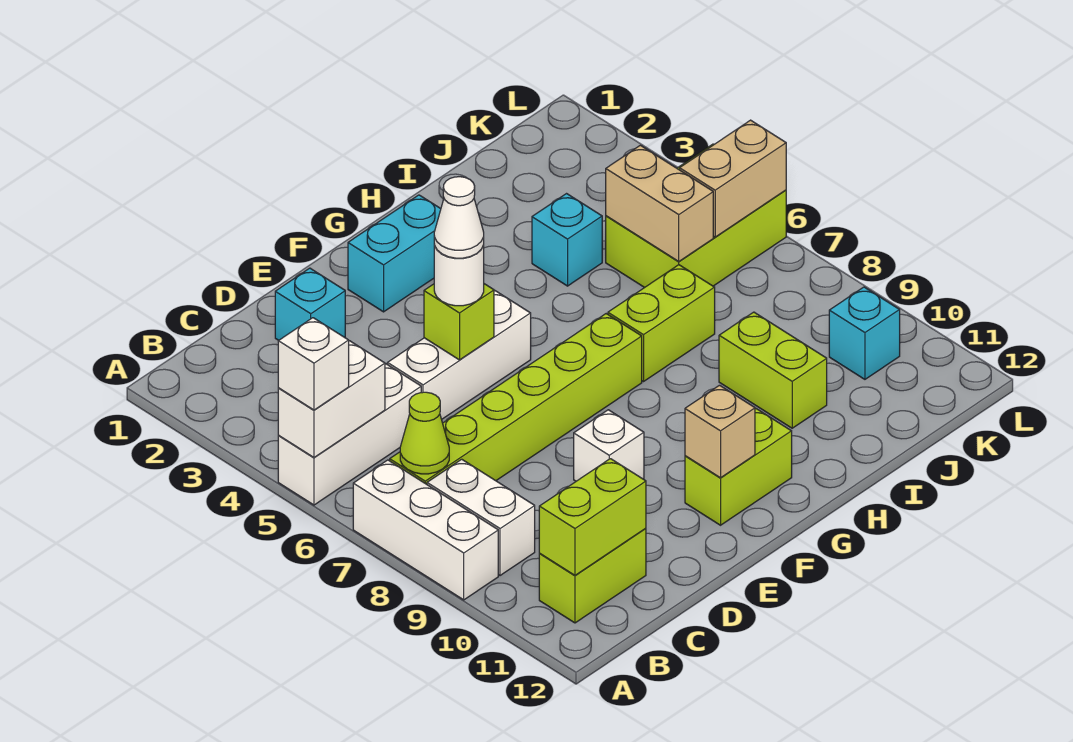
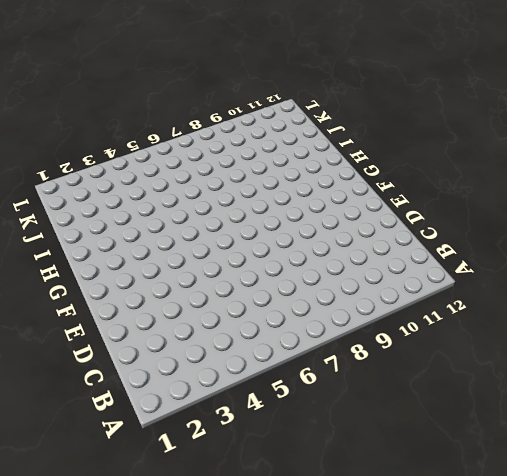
none -> white 1x3 brick [278,364,421,505]
none -> white 1x3 brick [353,460,498,600]
none -> lime 1x6 brick [390,314,642,484]

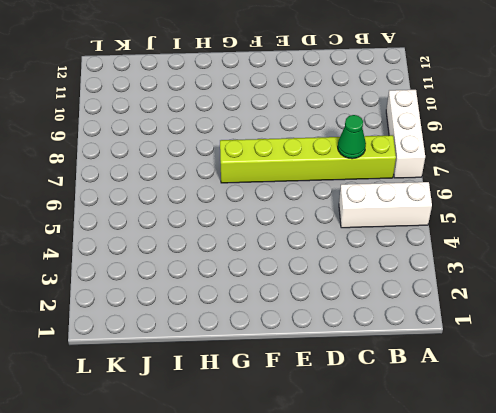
green 1x1 cone [338,115,366,159] -> none
none -> white 1x2 brick [427,459,535,576]
none -> lime 1x2 brick [539,528,646,623]
none -> cyan 1x1 brick [275,268,345,340]

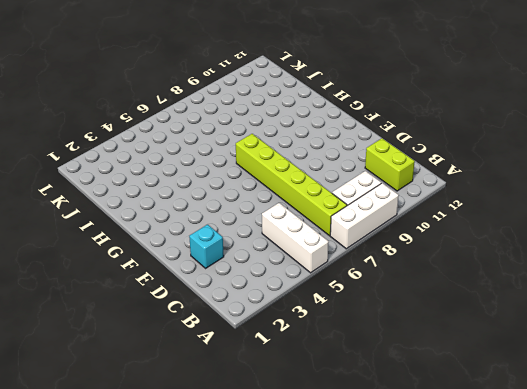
none -> white 1x3 brick [387,291,531,419]
none -> white 1x1 brick [574,410,644,481]
none -> cyan 1x2 brick [348,195,441,312]

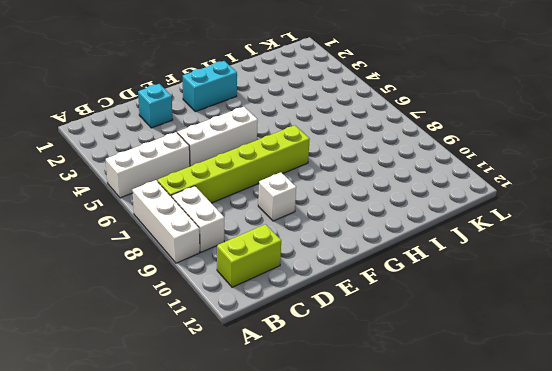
none -> lime 1x2 brick [685,409,792,525]
none -> lime 1x2 brick [608,265,715,382]
none -> cyan 1x1 brick [532,194,602,286]

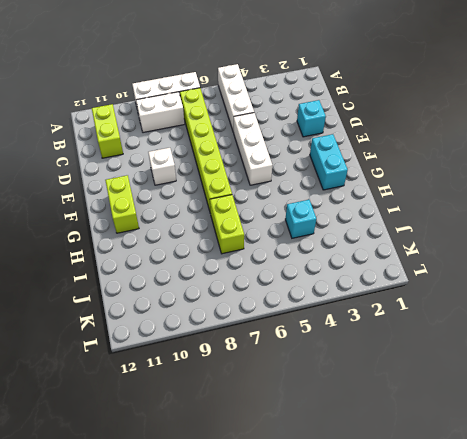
none -> lime 1x2 brick [719,312,827,428]
none -> lime 2x3 brick [606,144,786,288]
none -> cyan 1x1 brick [829,287,900,379]

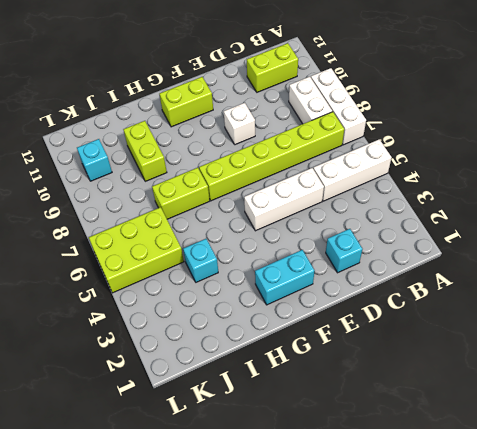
none -> white 1x2 brick [278,341,385,457]
none -> lime 1x1 cone [400,392,449,474]
none -> lime 1x2 brick [539,459,646,575]

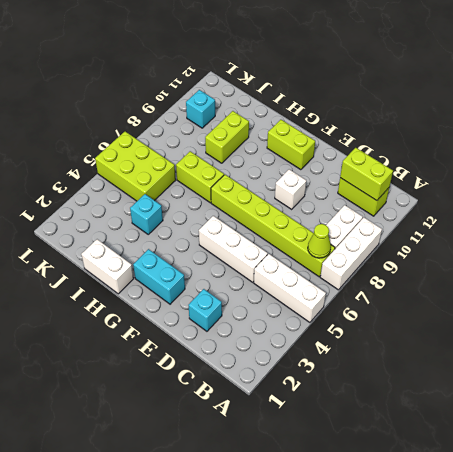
white 1x2 brick [81,239,134,294] -> white 1x2 brick moved to [278,341,385,457]
none -> lime 1x1 brick [424,284,494,360]
none -> tan 1x1 brick [685,385,755,478]
none -> tan 1x2 brick [606,145,713,261]

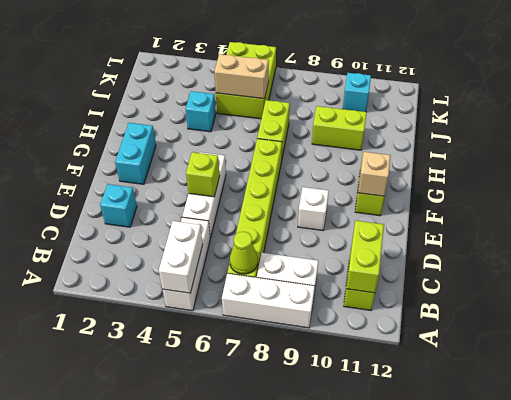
none -> tan 1x2 brick [680,120,786,237]
none -> white 1x1 brick [278,318,349,410]
none -> white 1x1 round brick [434,245,484,306]

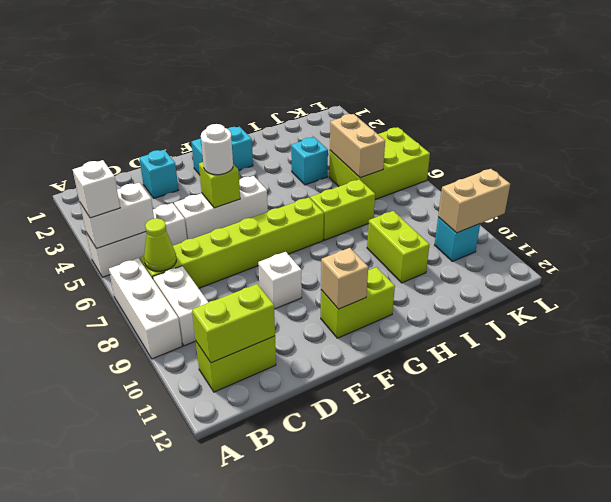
tan 1x2 brick [438,169,510,233] -> tan 1x2 brick moved to [680,120,786,237]
none -> white 1x1 cone [434,177,484,258]

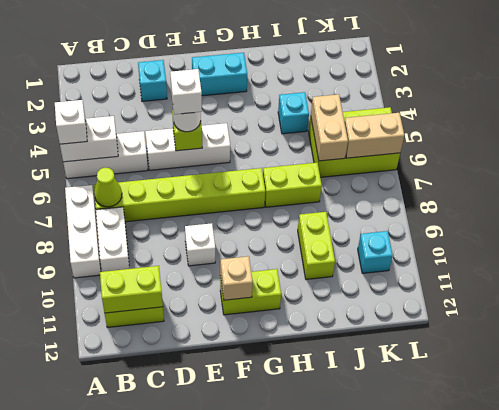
white 1x1 brick [170,69,202,114] -> white 1x1 cone [434,177,484,258]

